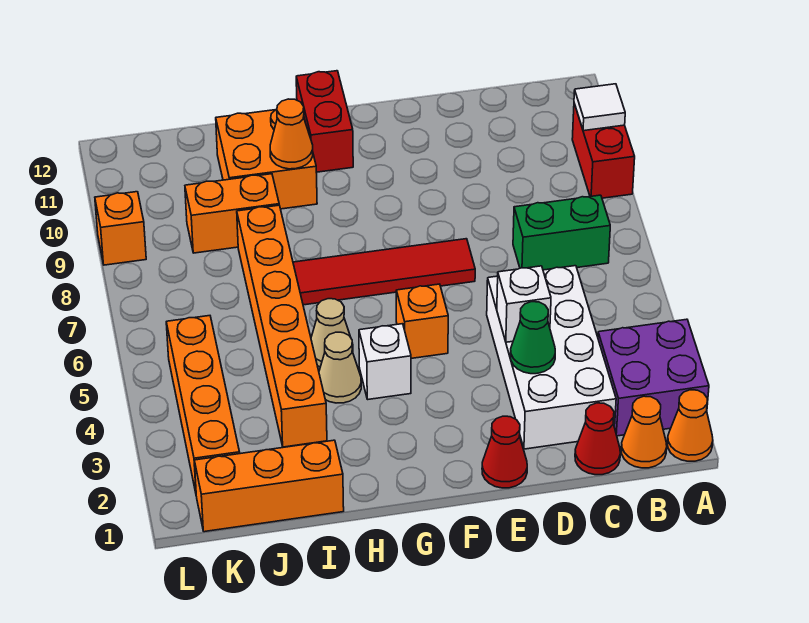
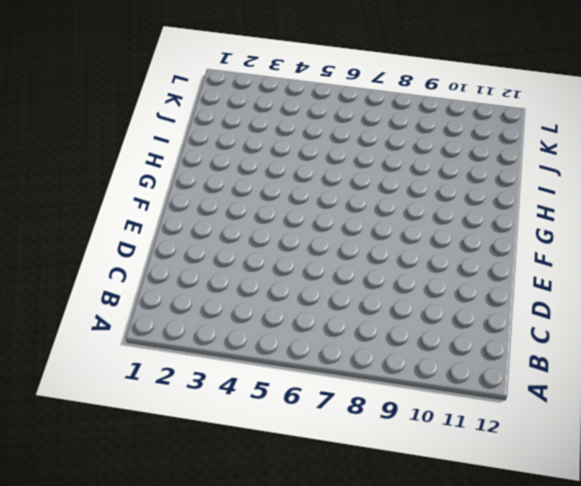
none -> orange 1x1 cone [667,390,713,461]
none -> purple 2x2 brick [598,319,709,436]
none -> red 1x2 brick [572,104,635,198]

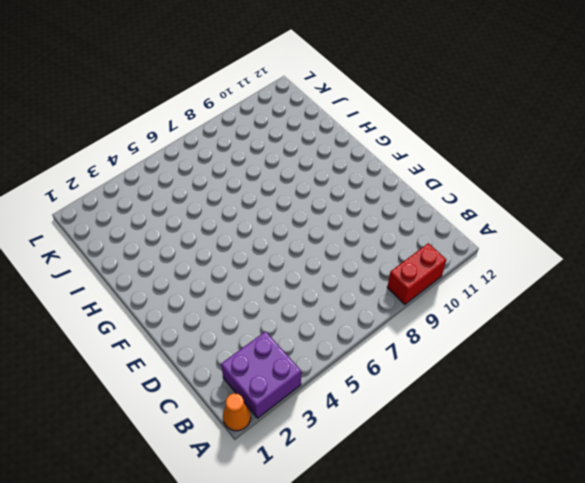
none -> orange 1x1 cone [621,396,667,468]
none -> green 1x2 brick [513,195,610,270]
none -> red 1x1 cone [575,403,620,475]

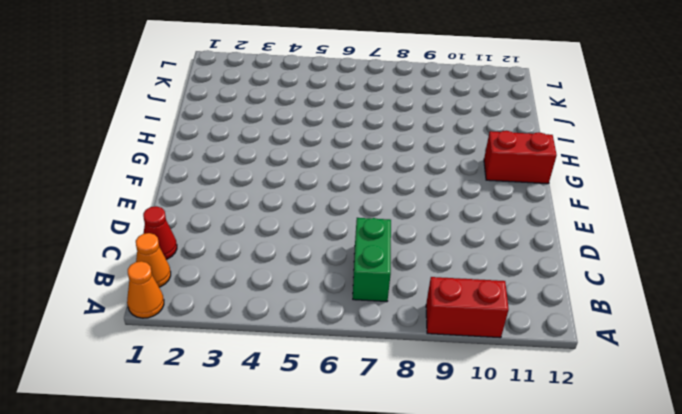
none -> purple 2x2 brick [598,319,709,436]
none -> white 2x4 brick [487,266,616,449]
none -> red 1x1 cone [482,416,527,488]

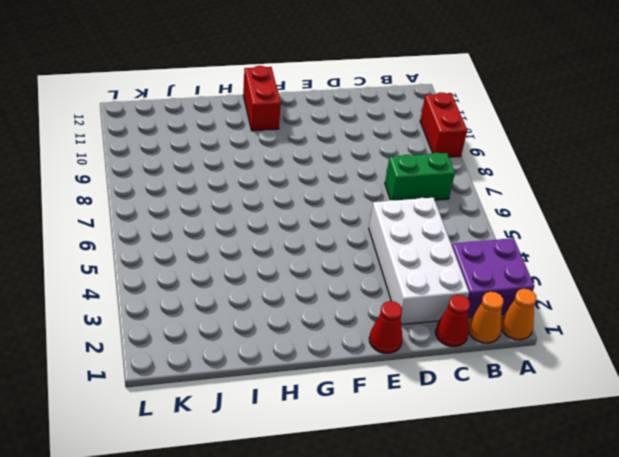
none -> red 1x4 tile [293,239,475,305]
none -> orange 1x1 brick [396,284,448,358]
none -> white 1x1 brick [359,324,411,399]

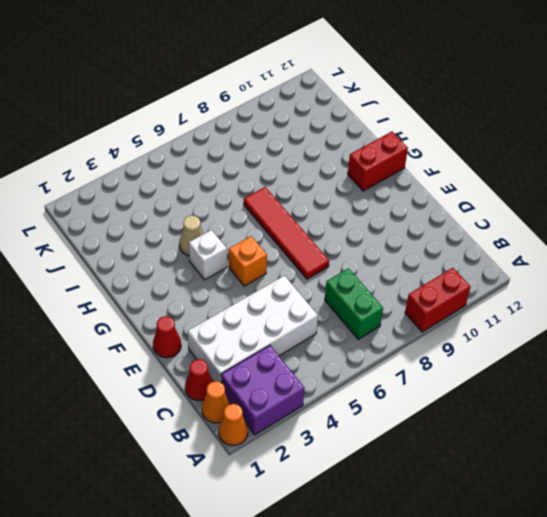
none -> tan 1x1 cone [311,299,353,367]
none -> orange 2x2 brick [216,109,317,209]
none -> orange 1x3 brick [194,440,344,532]

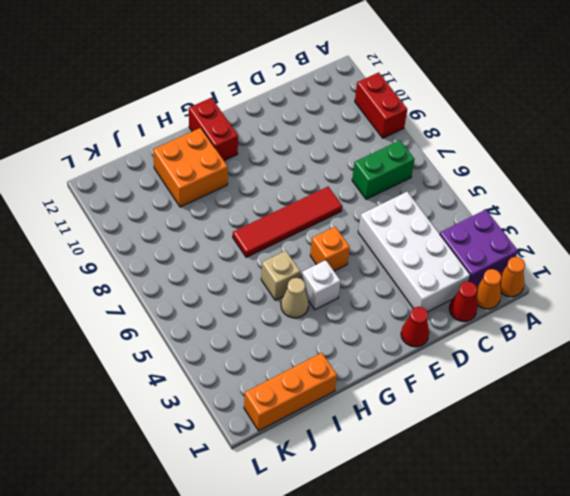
tan 1x1 brick [261,251,300,300] -> tan 1x1 cone [311,299,353,367]
none -> orange 1x6 brick [237,205,327,447]
none -> orange 1x2 brick [185,174,279,253]
none -> orange 1x4 brick [166,316,240,492]

